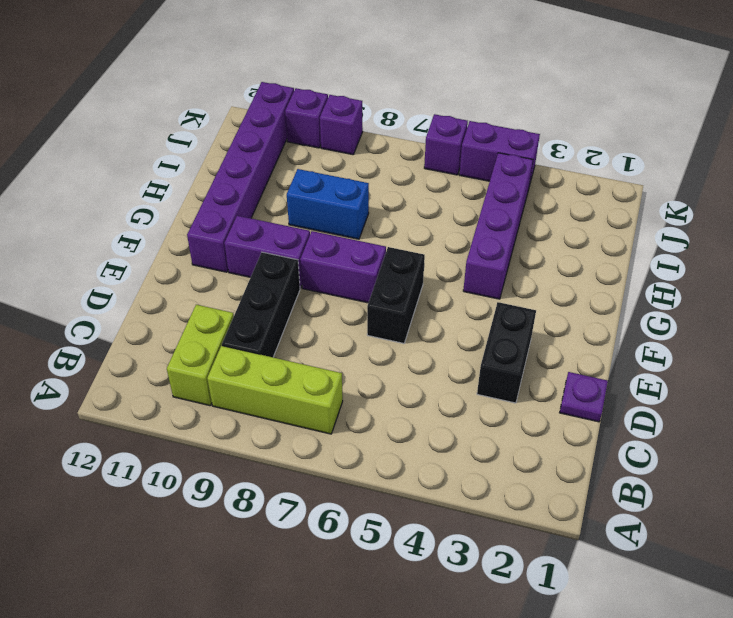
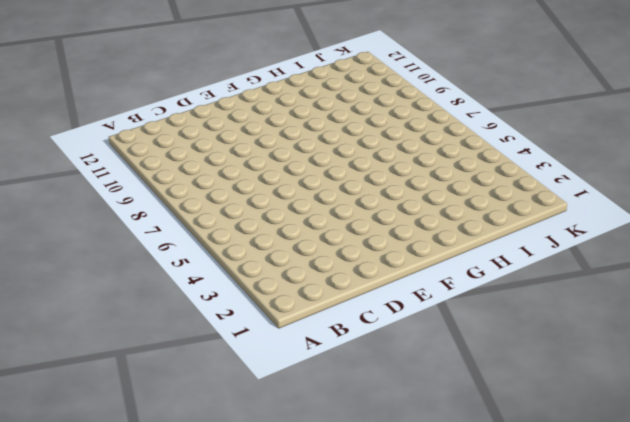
none -> lime 1x3 brick [207,346,343,434]
none -> lime 1x2 brick [167,305,234,406]
none -> black 1x3 brick [222,252,300,357]

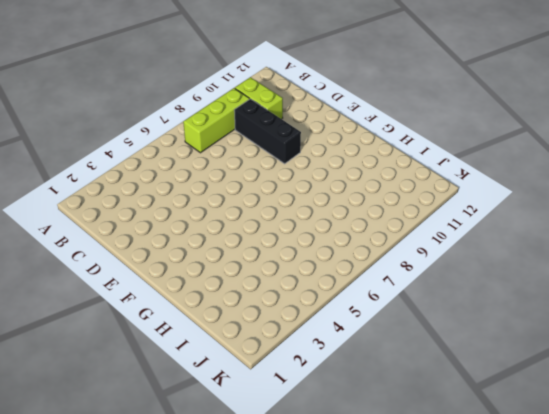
none -> purple 1x1 plate [560,372,608,422]
none -> black 1x2 brick [477,302,536,403]
none -> black 1x2 brick [367,247,425,343]

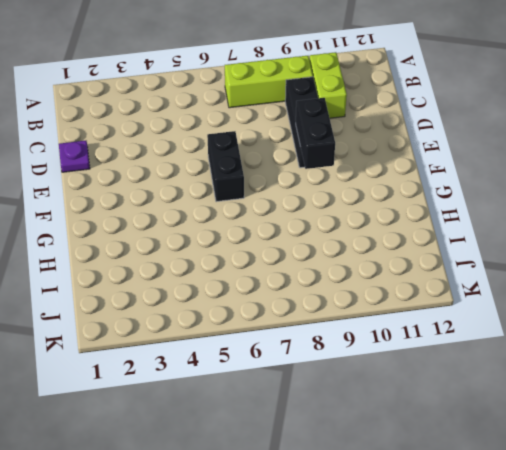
black 1x2 brick [296,98,335,169] -> black 1x2 brick moved to [477,302,536,403]
none -> purple 1x2 brick [300,231,386,303]
none -> purple 1x2 brick [225,216,310,288]
none -> purple 1x6 brick [187,82,294,272]

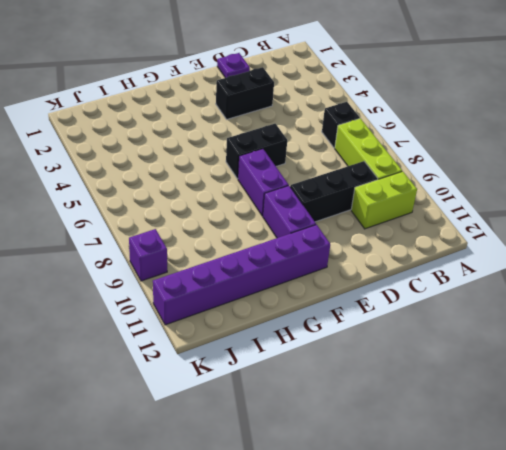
black 1x1 brick [322,102,360,148] -> none
none -> purple 1x4 brick [463,153,533,299]
none -> blue 1x2 brick [287,169,369,239]
none -> purple 1x2 brick [459,121,540,186]

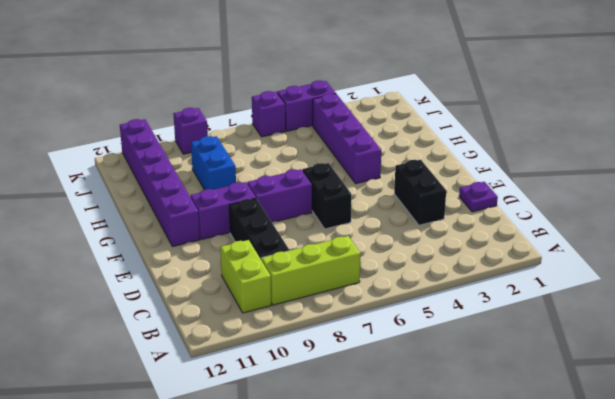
blue 1x2 brick [191,136,236,190] -> blue 1x2 brick turned to [287,169,369,239]
none -> purple 1x1 brick [285,88,328,148]

